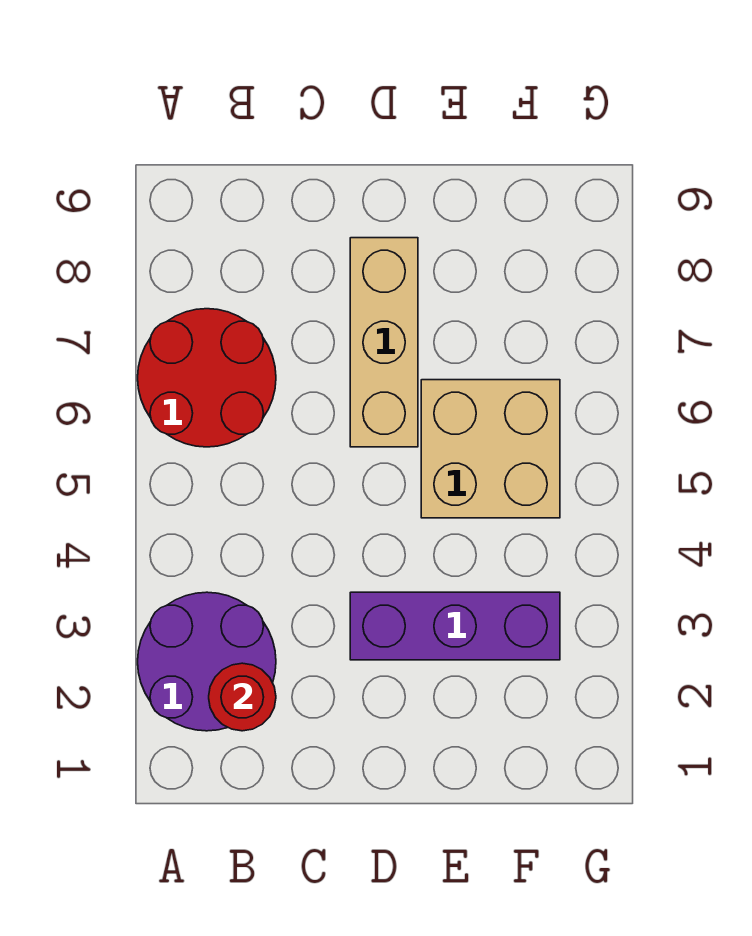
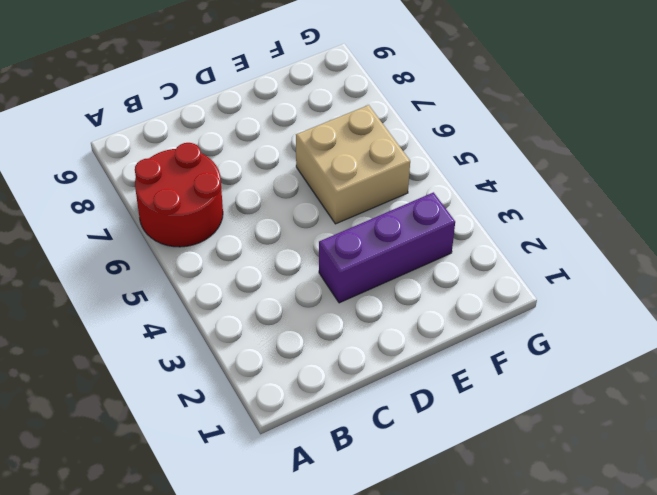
none -> purple 2x2 round brick [138,592,276,731]
none -> tan 1x3 brick [350,238,418,447]

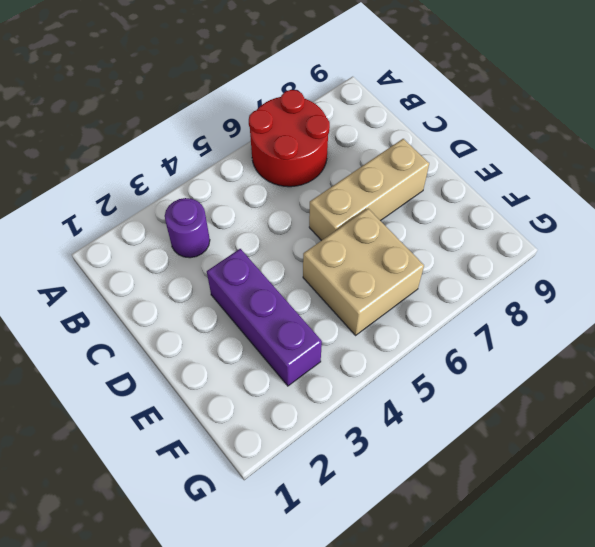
purple 1x1 round brick [165,198,210,258] -> purple 2x2 round brick [138,592,276,731]
none -> red 1x1 round brick [209,663,276,731]

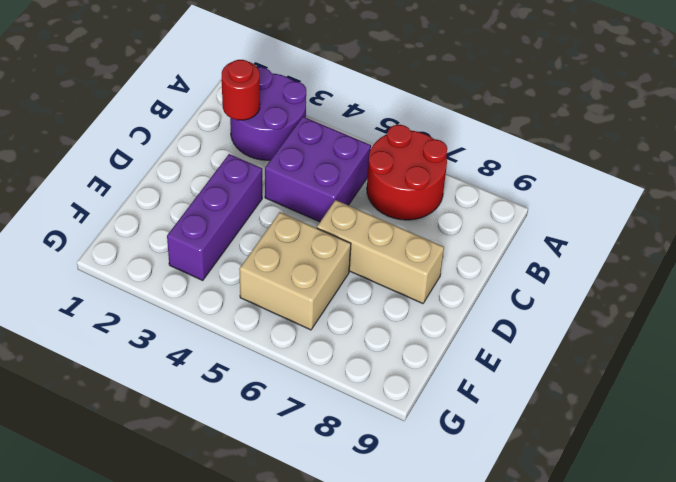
purple 2x2 brick [265,117,371,222] -> none

